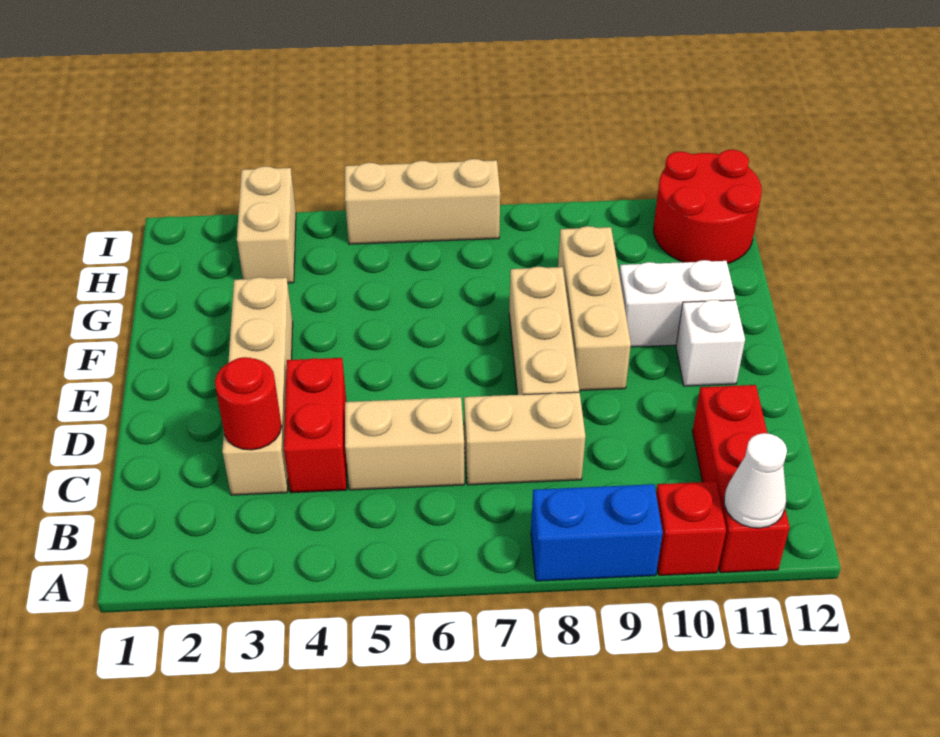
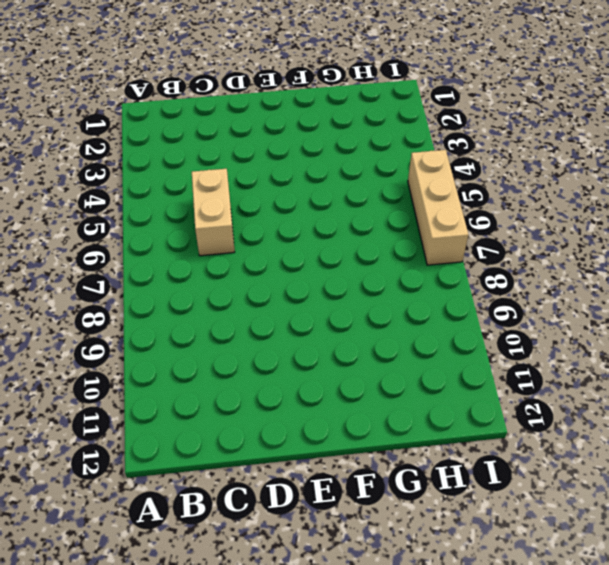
none -> blue 1x2 brick [531,484,663,581]
none -> red 1x1 brick [656,482,726,575]
none -> red 1x3 brick [693,385,790,573]

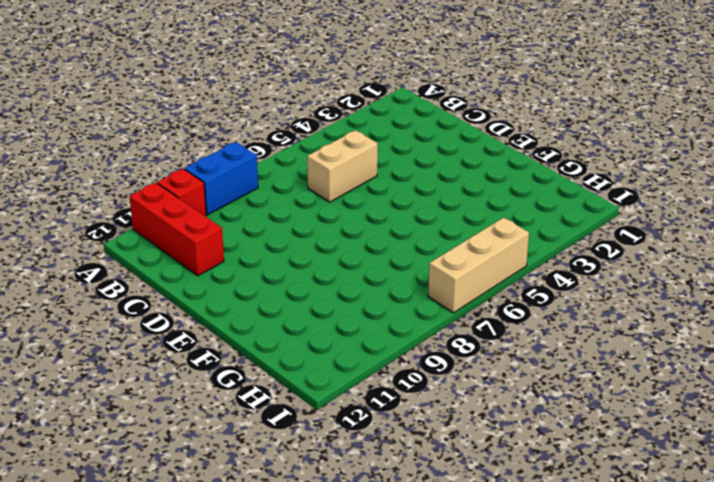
none -> tan 1x4 brick [222,277,293,495]
none -> red 1x2 brick [284,358,347,493]
none -> tan 1x2 brick [464,392,586,485]

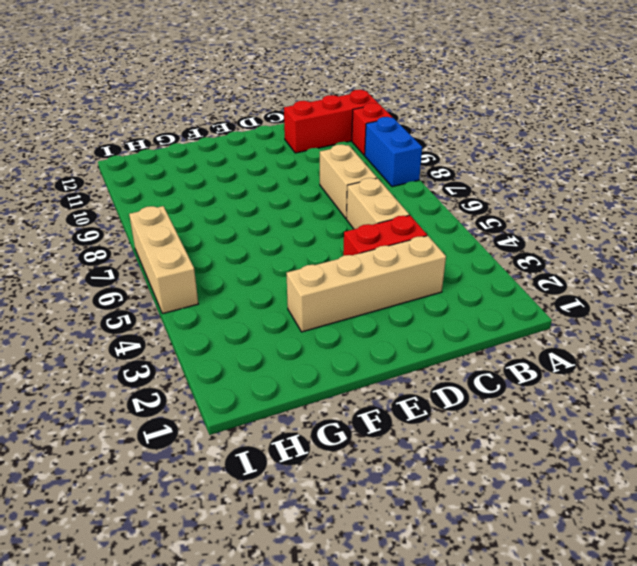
none -> tan 1x3 brick [509,267,579,395]
none -> tan 1x3 brick [558,226,631,391]
none -> white 1x1 brick [676,300,745,386]

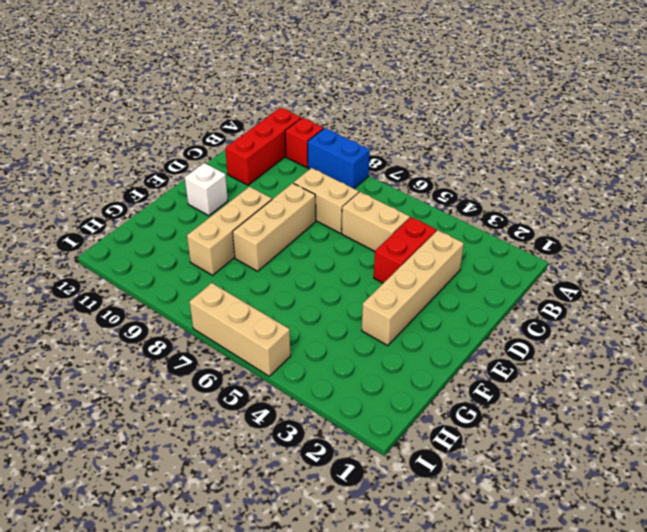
none -> white 1x2 brick [619,260,735,347]
none -> tan 1x2 brick [237,166,296,283]
none -> red 2x2 round brick [654,150,762,264]

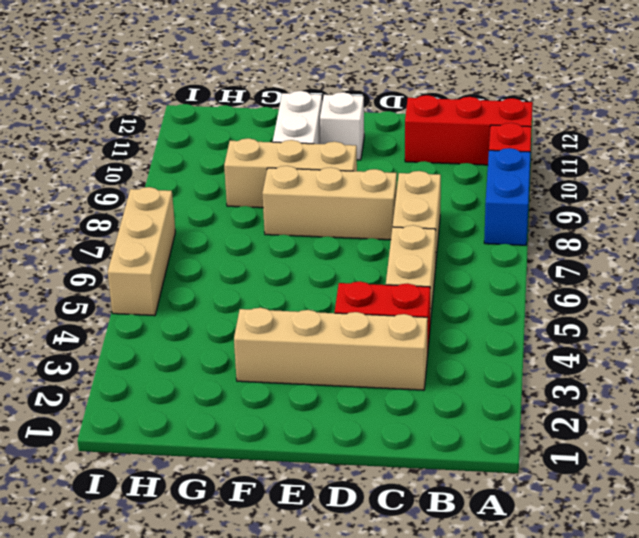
none -> tan 1x2 brick [237,166,296,283]
none -> red 2x2 round brick [654,150,762,264]
none -> white 1x1 cone [724,433,787,528]

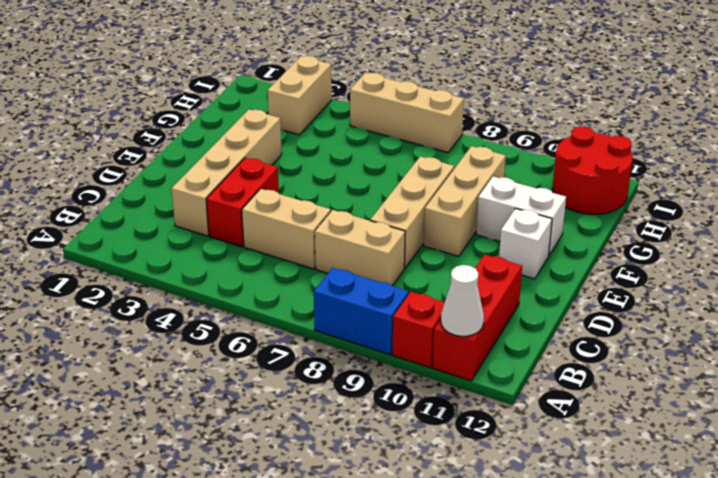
none -> red 1x1 round brick [215,357,282,450]

